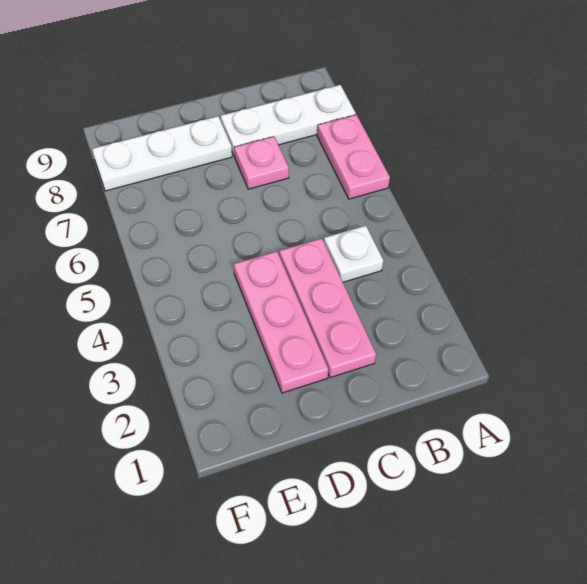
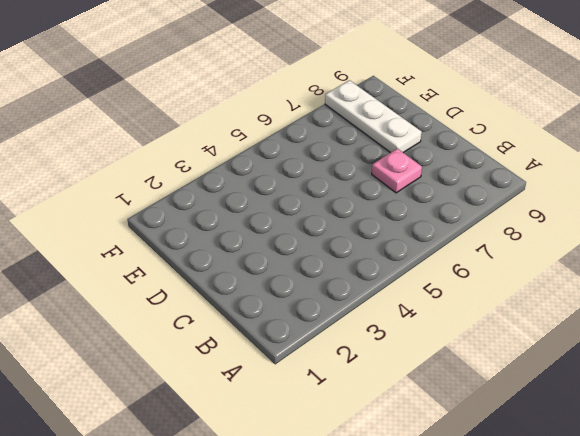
none -> pink 1x2 plate [317,115,390,199]
none -> white 1x3 plate [221,85,356,157]

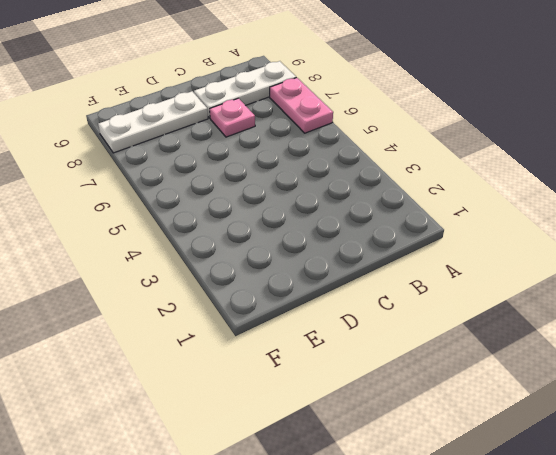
none -> white 1x1 plate [324,226,383,282]
none -> pink 1x3 plate [279,238,376,378]

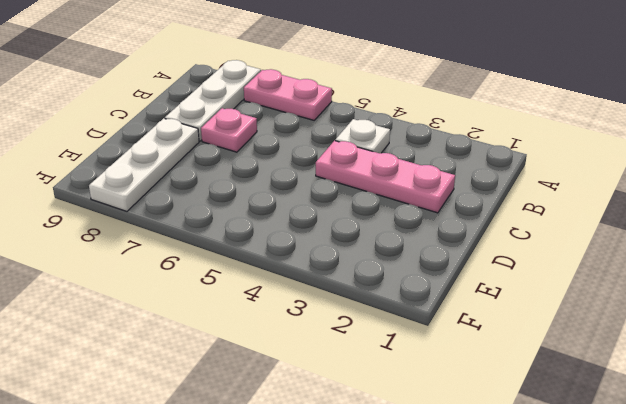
none -> pink 1x3 plate [234,251,328,393]

